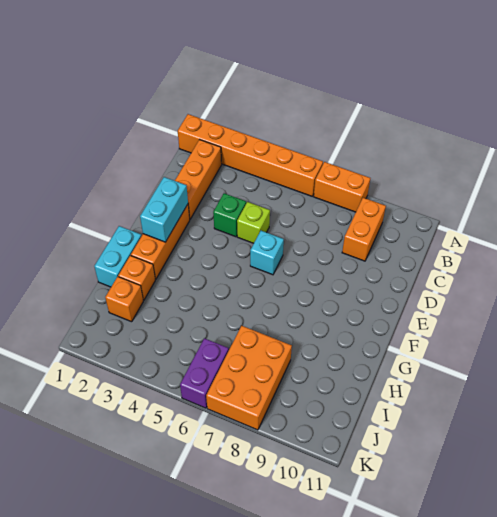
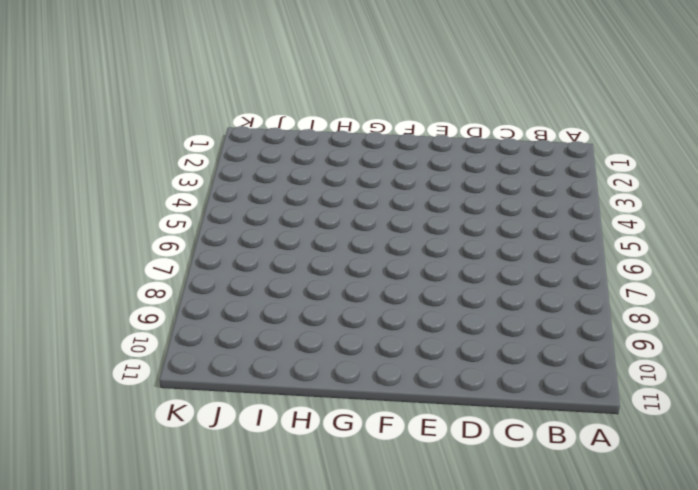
none -> orange 1x6 brick [178,114,323,196]
none -> orange 1x2 brick [314,162,370,212]
none -> orange 1x3 brick [175,140,222,219]

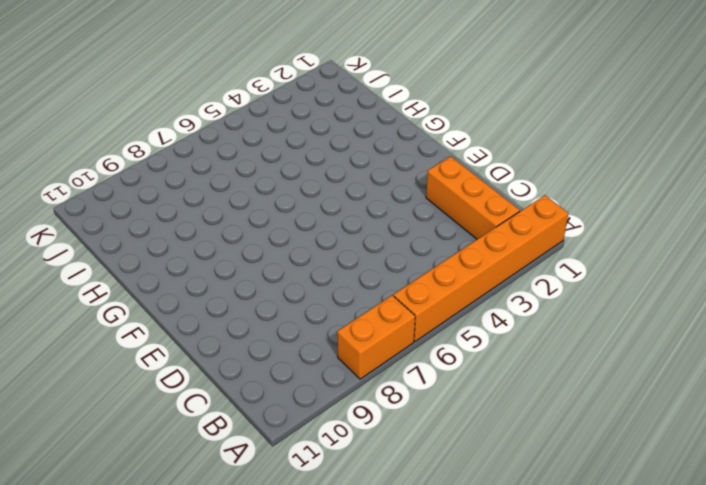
none -> orange 1x2 brick [342,198,386,261]
none -> green 1x1 brick [213,193,246,237]
none -> lime 1x1 brick [237,202,270,243]

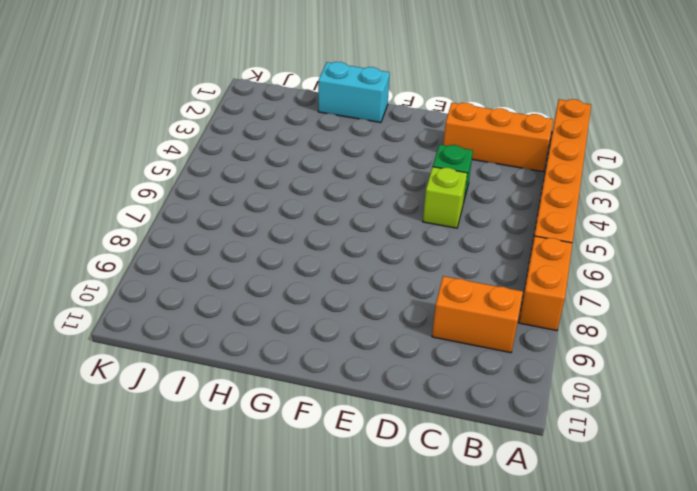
none -> orange 1x3 brick [131,204,190,279]
none -> cyan 1x1 brick [250,231,284,275]
none -> orange 1x1 brick [118,256,155,300]

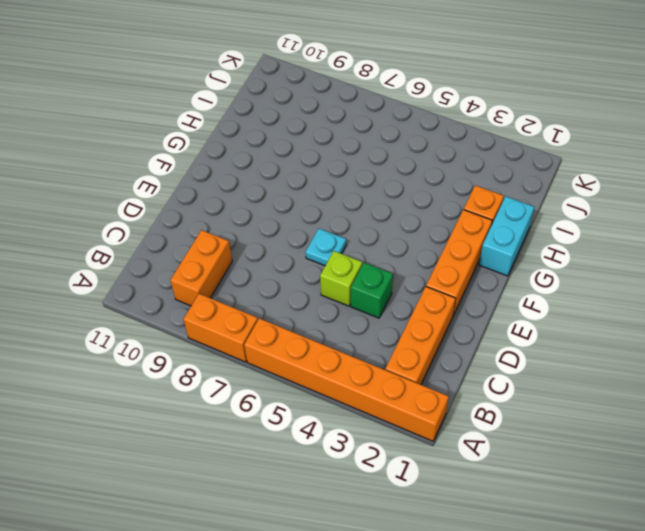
cyan 1x1 plate [306,229,346,266] -> cyan 1x1 brick [250,231,284,275]
none -> orange 1x1 brick [105,277,143,322]
none -> orange 2x3 brick [206,326,292,430]
none -> purple 1x2 brick [180,338,229,408]

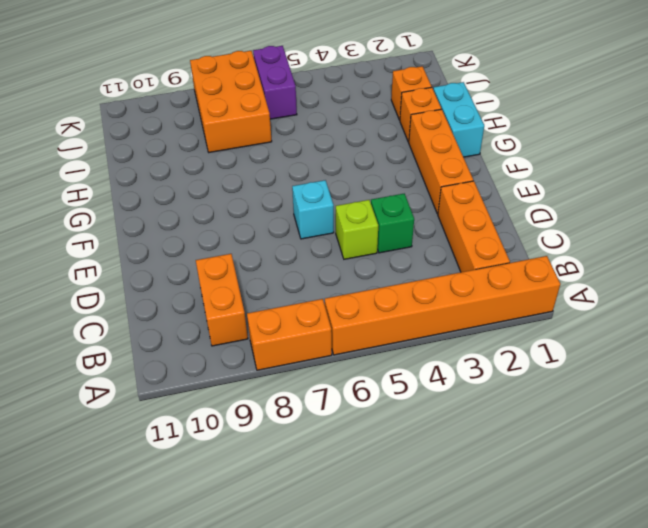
none -> cyan 1x2 brick [140,177,188,242]

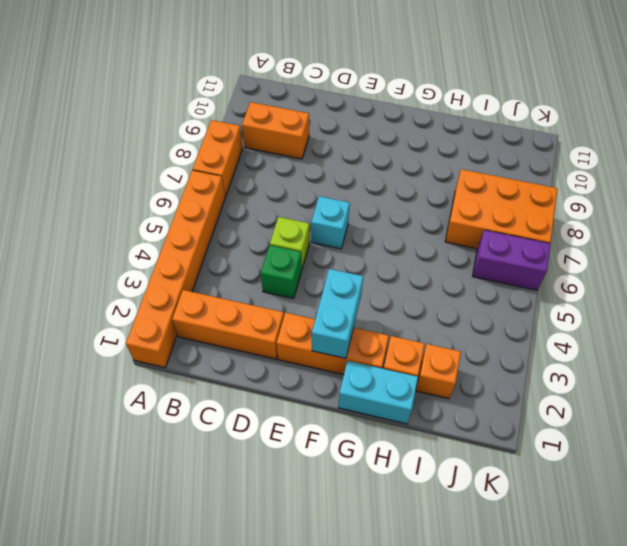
cyan 1x2 brick [312,269,363,358] -> cyan 1x2 brick turned to [140,177,188,242]

